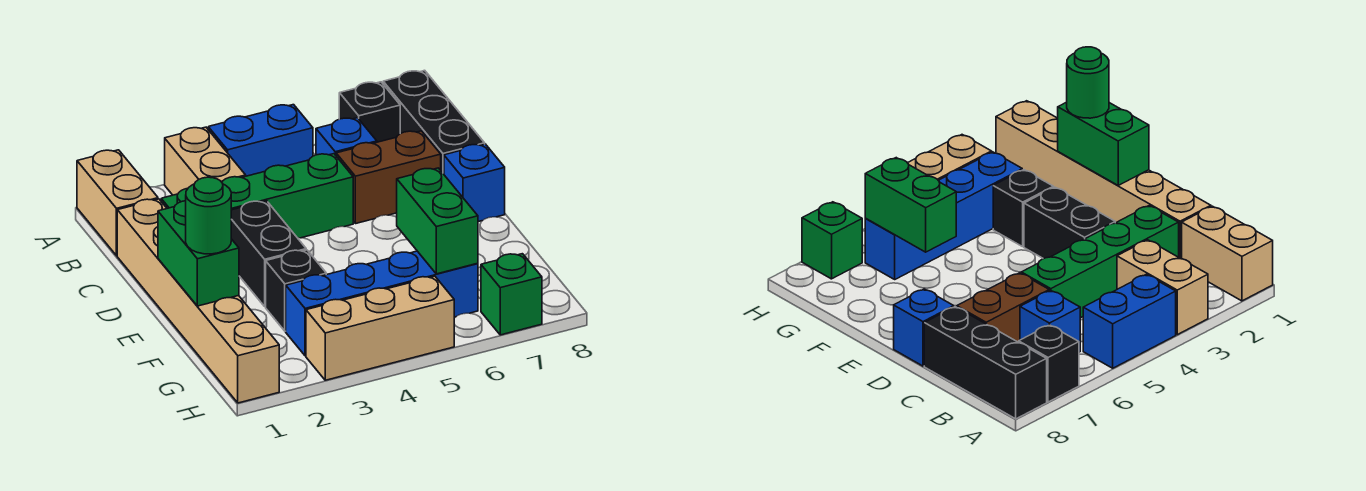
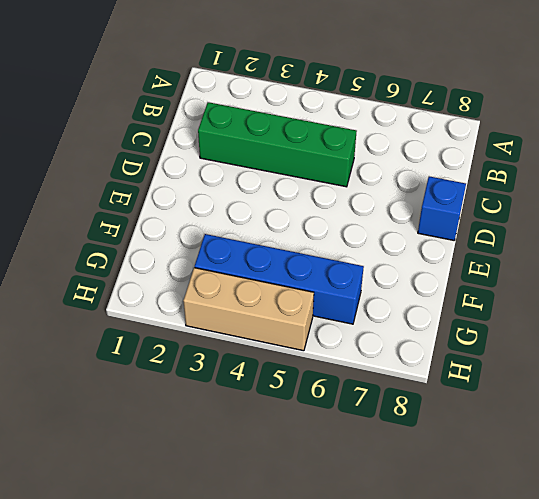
none -> tan 1x2 brick [77,150,158,256]
none -> tan 1x2 brick [165,127,246,195]
none -> blue 1x2 brick [208,105,313,176]

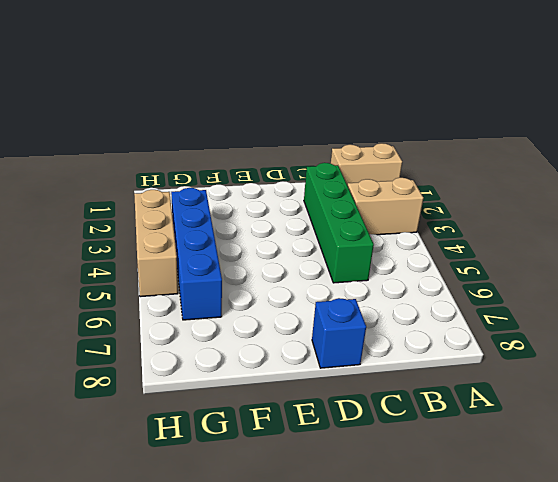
none -> blue 1x2 brick [208,105,313,176]
none -> black 1x1 brick [339,82,400,142]
none -> black 1x3 brick [383,70,485,174]

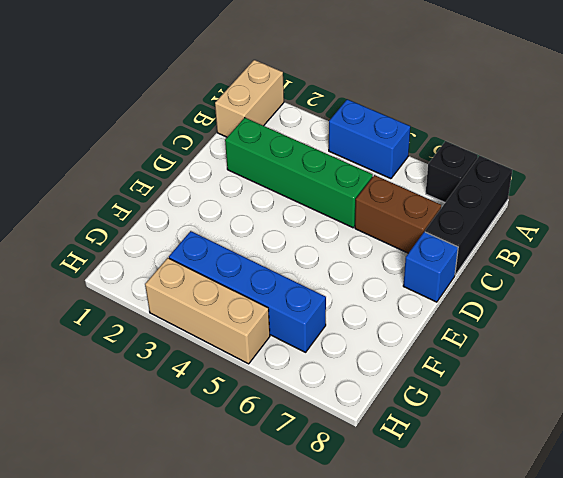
none -> tan 1x2 brick [165,127,246,195]
none -> blue 1x1 brick [316,118,377,155]
none -> tan 1x6 brick [117,199,279,403]

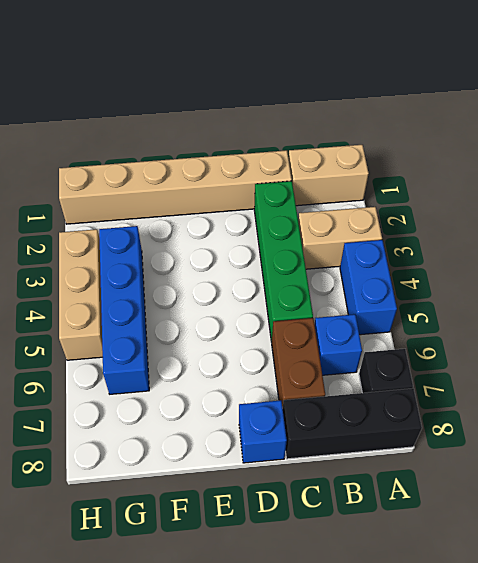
none -> black 1x2 brick [231,201,306,307]
none -> black 1x1 brick [266,250,326,331]
none -> green 1x1 brick [481,254,542,335]

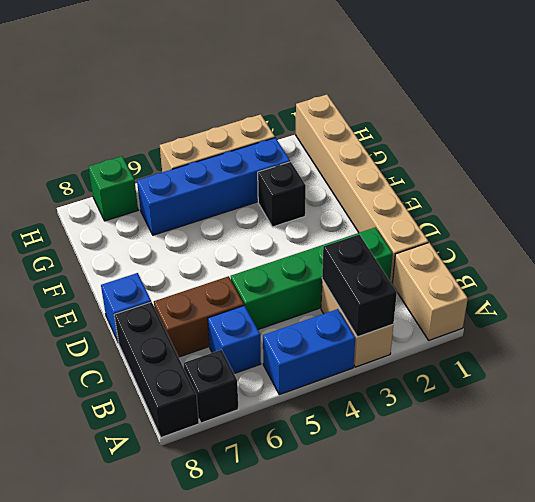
black 1x2 brick [322,235,397,337] -> black 1x2 brick moved to [231,201,306,307]
none -> green 1x2 brick [158,201,239,306]
none -> green 1x2 brick [397,168,478,274]
none -> green 1x1 round brick [186,177,231,254]

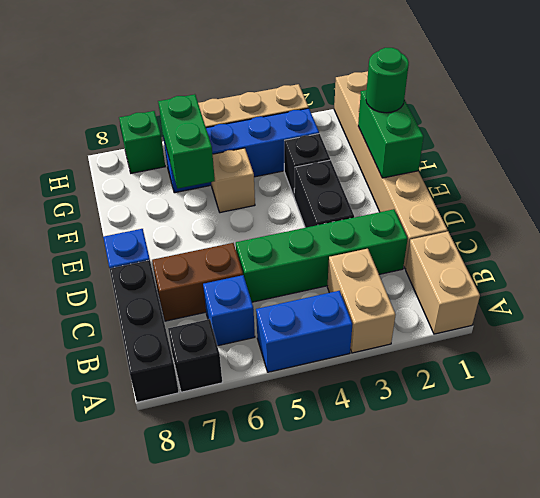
tan 1x1 brick [211,148,255,213] -> none

